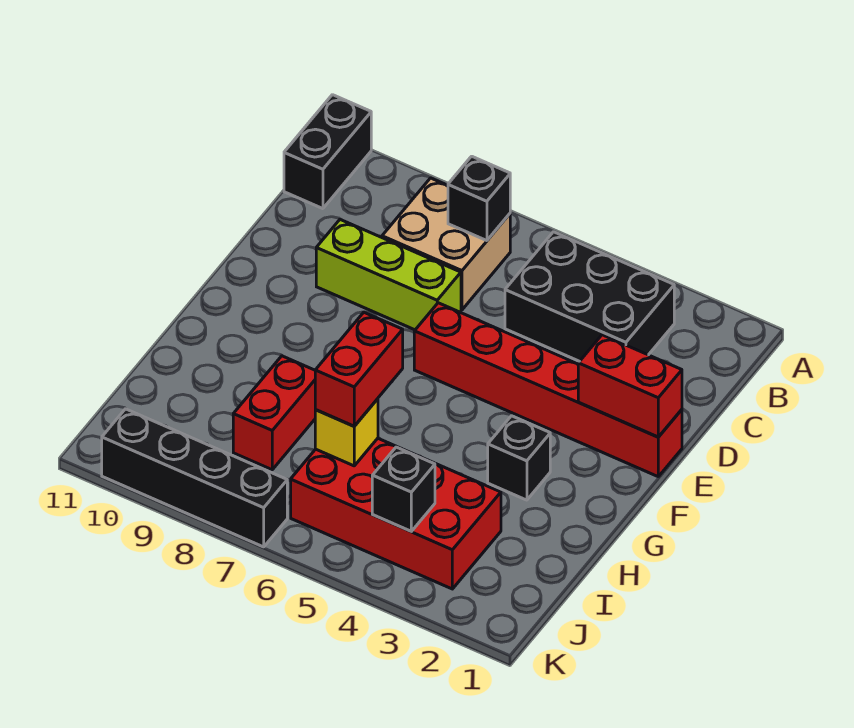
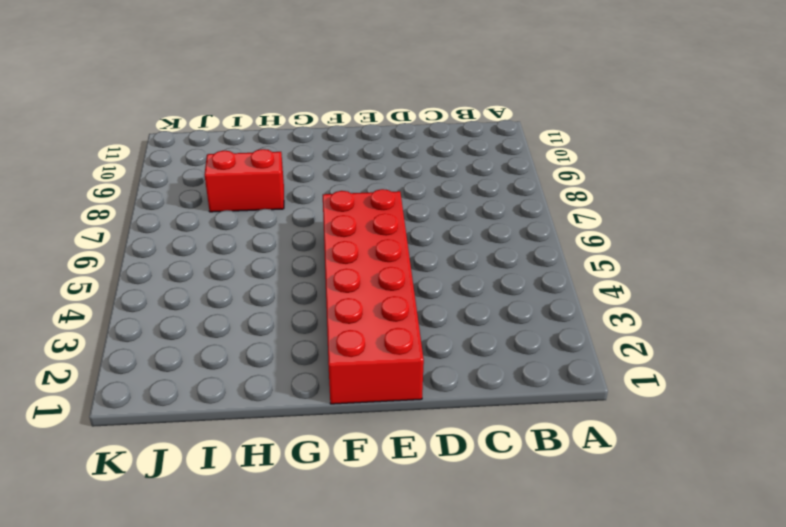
red 2x6 brick [323,189,424,404] -> red 1x6 brick [414,303,682,476]
none -> black 1x2 brick [284,95,371,209]
none -> black 2x3 brick [505,232,674,361]
none -> tan 2x2 brick [382,178,510,310]

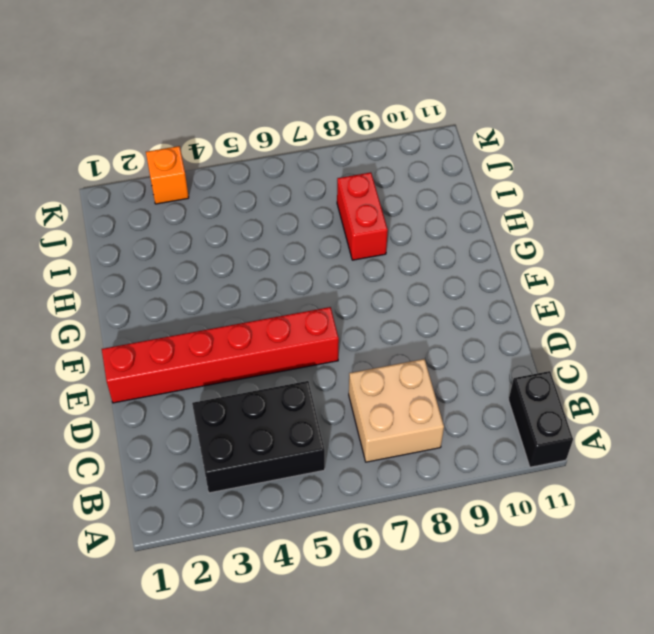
orange 1x1 brick [146,146,189,204] -> none
none -> lime 1x3 brick [316,219,461,330]
none -> black 1x1 brick [488,416,550,500]
none -> red 2x4 brick [291,438,501,589]

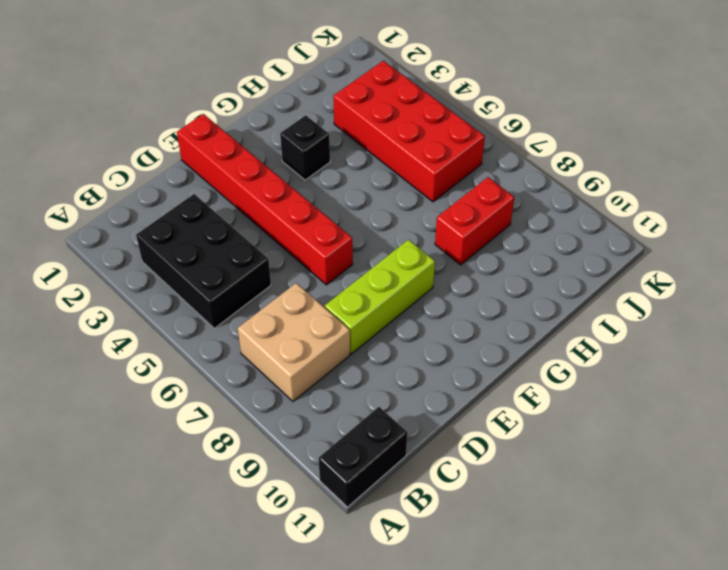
lime 1x3 brick [325,240,435,354] -> lime 1x3 brick turned to [316,219,461,330]
none -> black 1x4 brick [102,409,287,547]
none -> black 1x1 brick [448,156,510,241]
none -> red 1x2 brick [578,335,682,437]

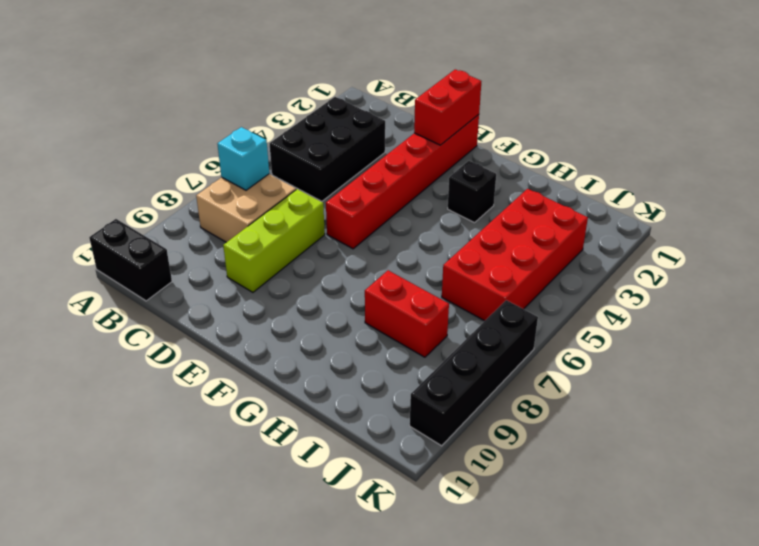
cyan 1x1 brick [218,127,269,190] -> black 1x1 brick [448,156,510,241]
none -> yellow 1x1 brick [315,399,378,466]
none -> black 1x1 brick [372,447,435,531]
none -> red 1x2 brick [315,312,403,426]

